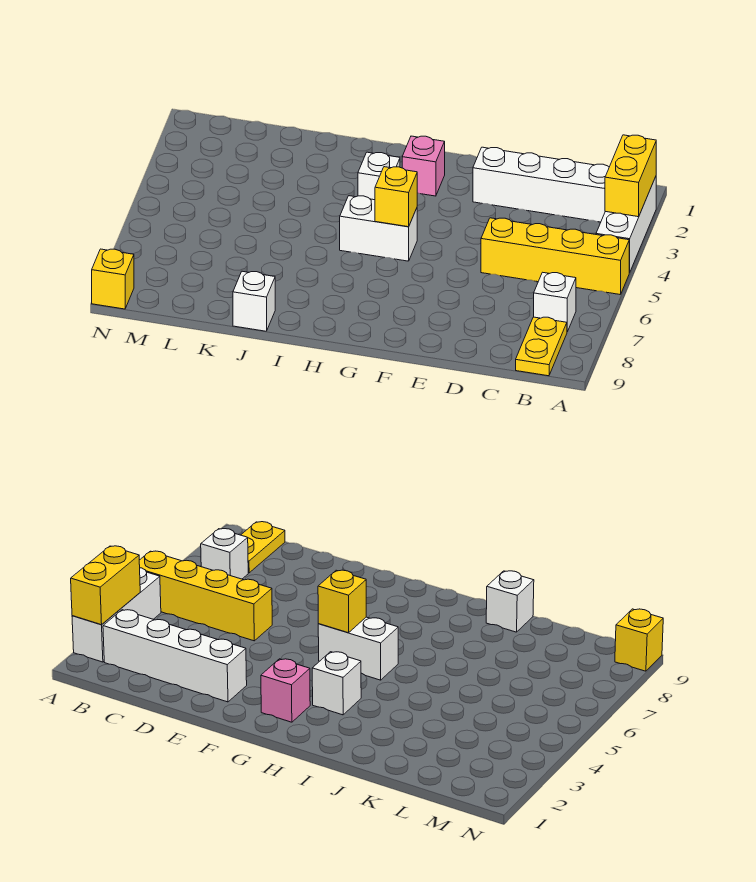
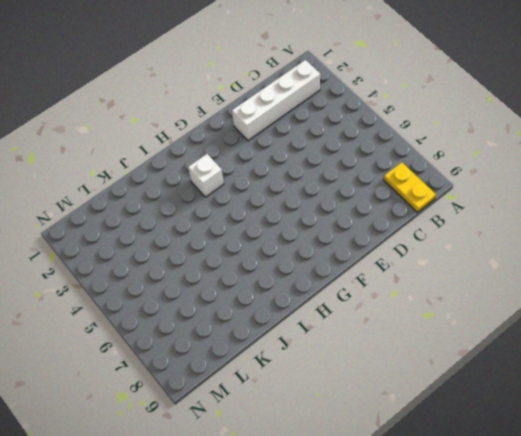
none -> white 1x3 brick [596,177,656,273]
none -> yellow 1x4 brick [481,218,629,295]
none -> white 1x1 brick [534,272,576,332]

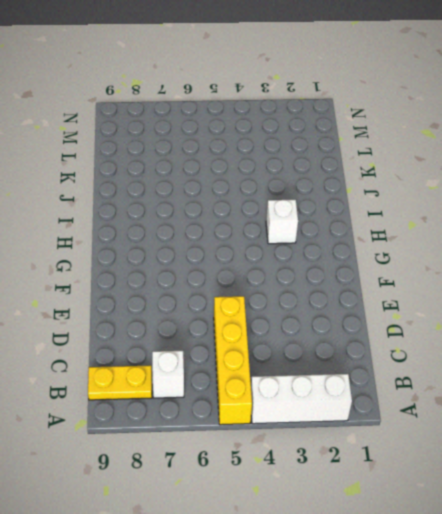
none -> white 1x4 brick [473,147,609,222]
none -> pink 1x1 brick [402,136,445,196]
none -> white 1x2 brick [340,196,417,261]

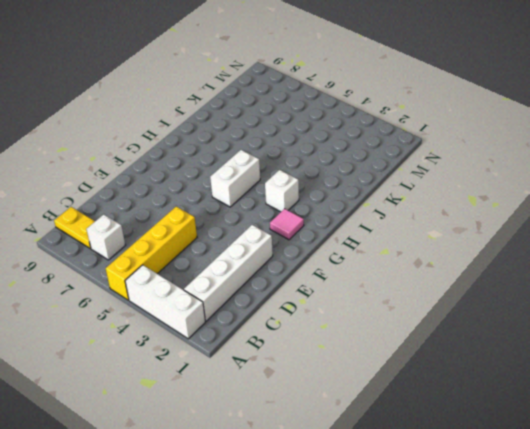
pink 1x1 tile [270,209,304,240] -> pink 1x1 brick [402,136,445,196]
none -> white 1x1 brick [233,271,275,331]
none -> yellow 1x1 brick [92,249,134,309]
none -> yellow 1x2 brick [605,135,656,217]

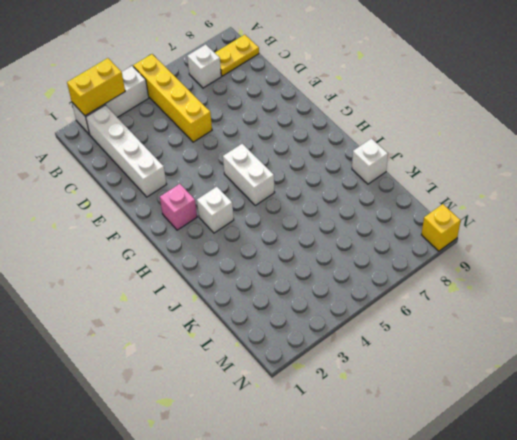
none -> yellow 1x1 brick [375,167,417,227]

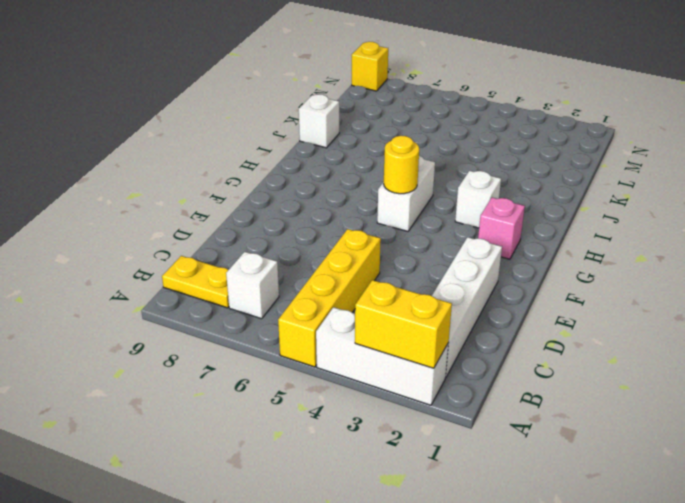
yellow 1x1 round brick [384,136,419,194] -> yellow 1x1 brick [375,167,417,227]

